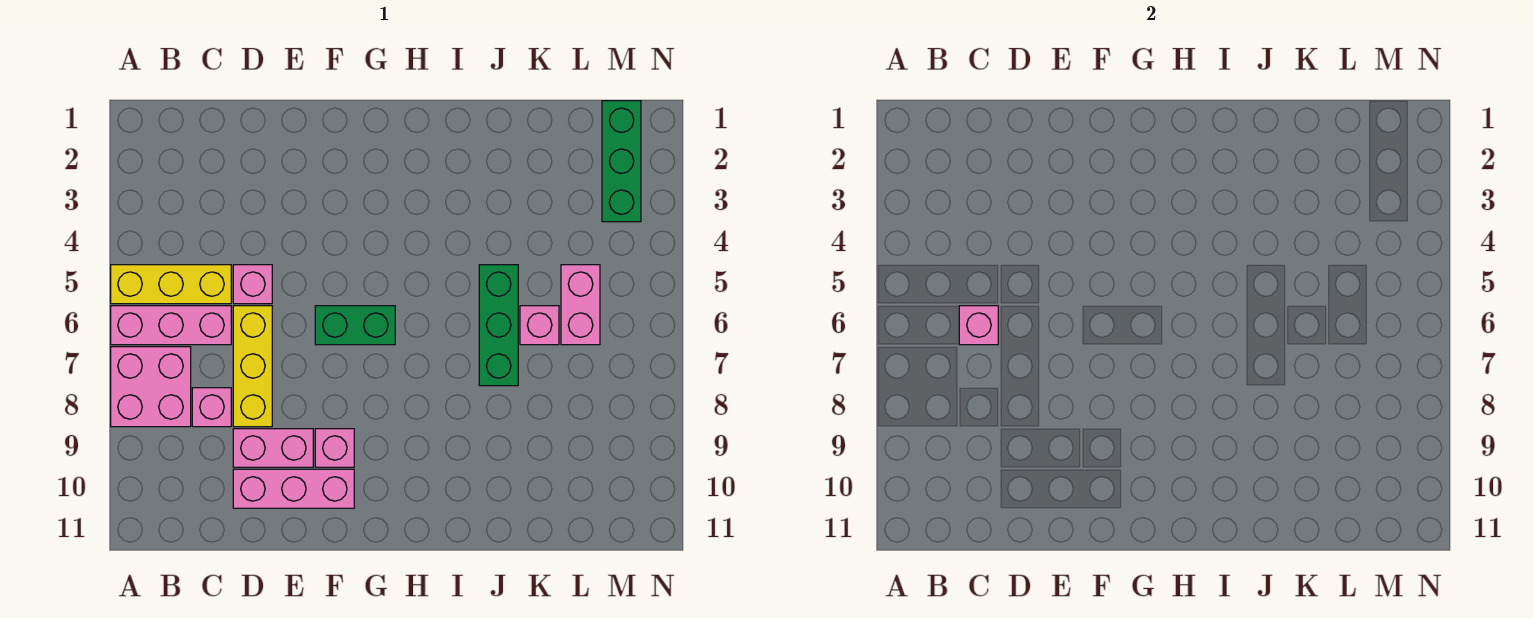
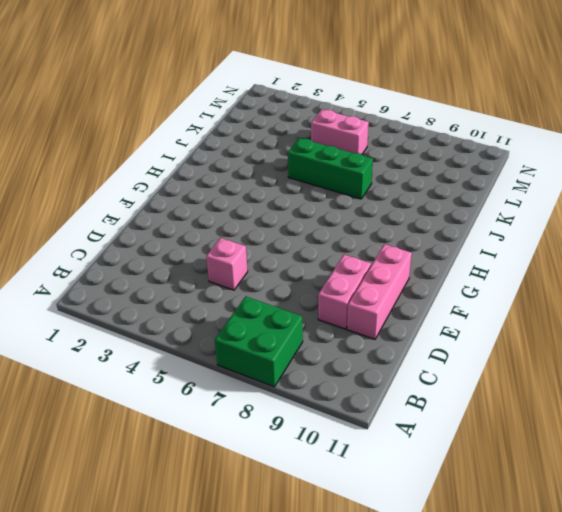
green 2x2 brick [215,296,303,387] -> pink 2x2 brick [111,347,191,427]
none -> yellow 1x3 brick [111,265,231,304]
none -> pink 1x3 brick [111,306,231,345]
none -> pink 1x1 brick [192,388,231,427]

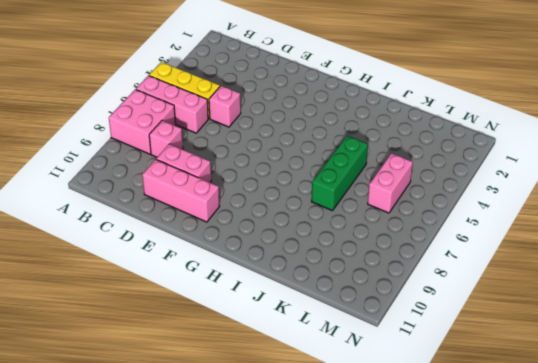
none -> yellow 1x3 brick [233,306,272,427]
none -> green 1x2 brick [315,306,395,345]
none -> pink 1x1 brick [315,429,354,467]

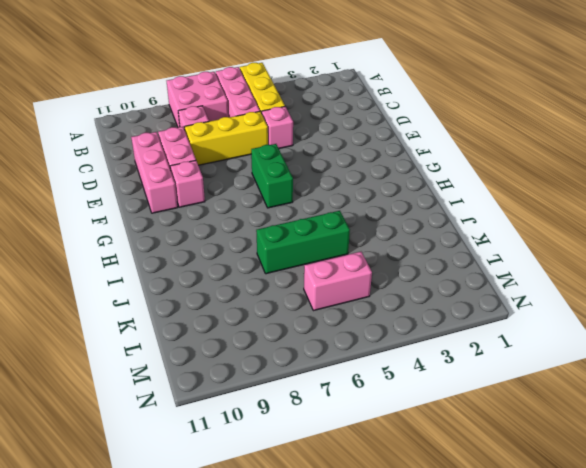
none -> pink 1x1 brick [520,306,559,345]
none -> green 1x3 brick [602,101,641,222]
none -> pink 1x1 brick [959,306,998,345]

